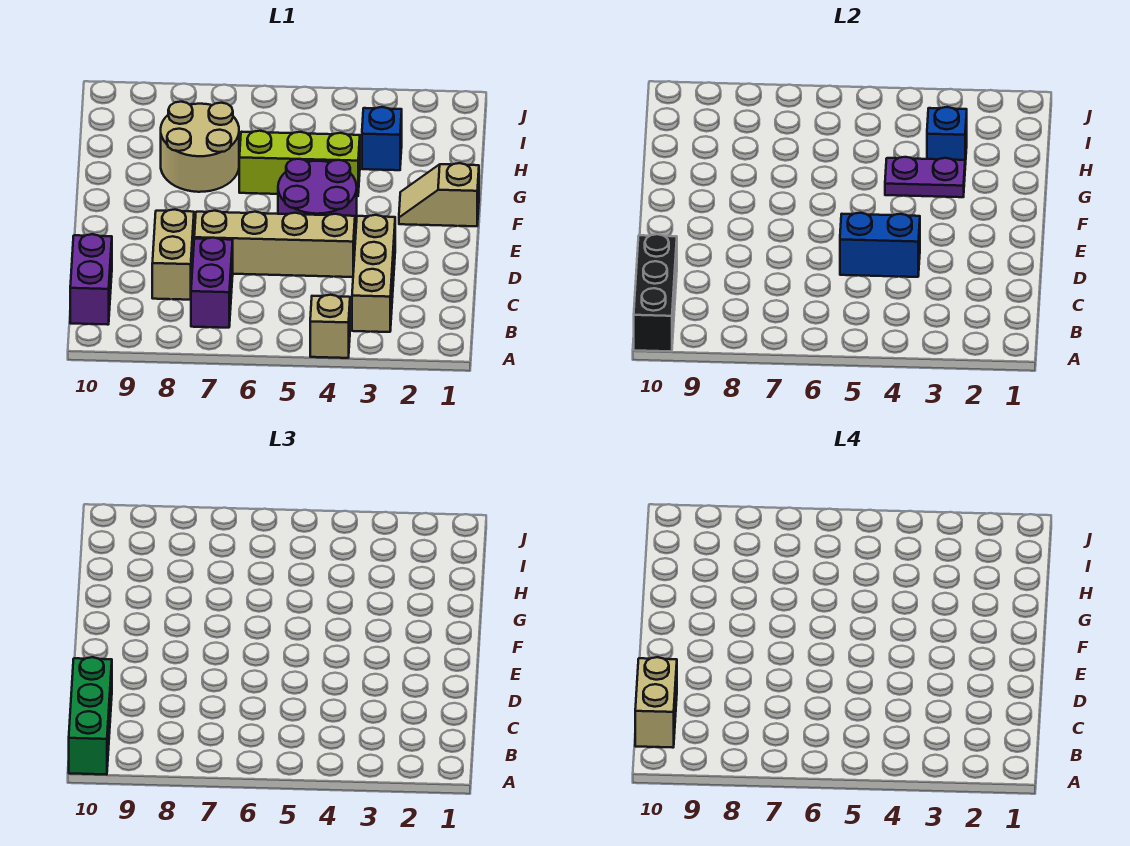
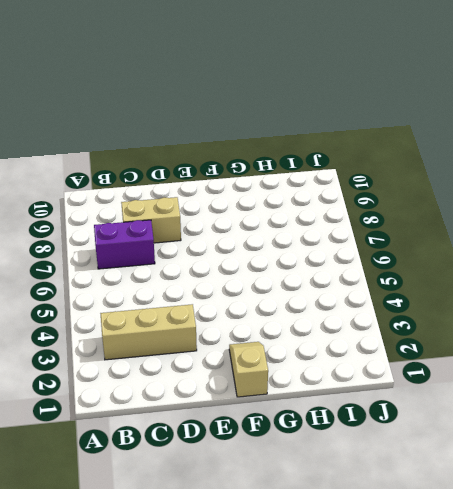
none -> tan 1x1 brick [310,295,350,358]
none -> purple 1x2 brick [70,234,112,325]
none -> tan 1x4 brick [194,211,355,277]

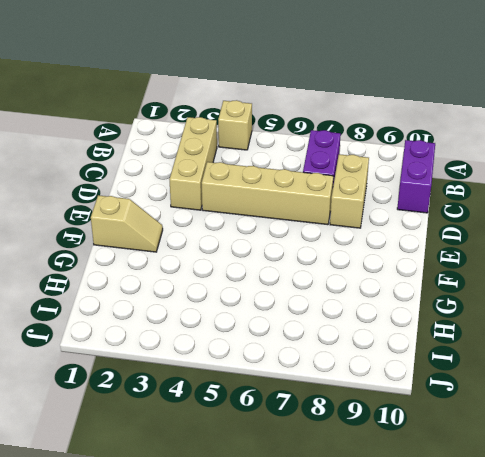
none -> purple 2x2 round brick [278,159,357,229]
none -> lime 1x3 brick [239,131,360,196]
none -> tan 2x2 round brick [161,102,239,192]

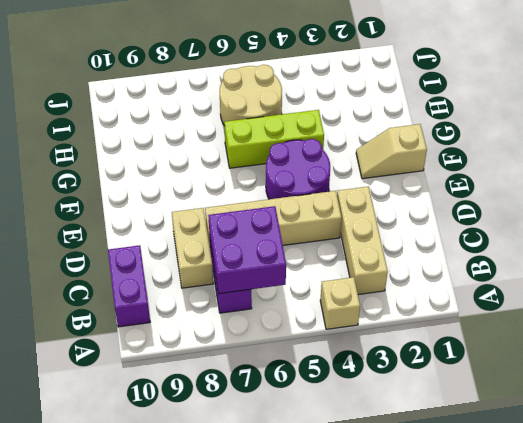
purple 2x2 brick [208,206,286,294] -> none
tan 2x2 round brick [220,65,282,125] -> tan 2x2 round brick moved to [161,102,239,192]
none -> blue 1x1 brick [362,107,402,170]
none -> black 1x3 brick [634,234,677,352]
none -> blue 1x2 brick [840,213,920,277]

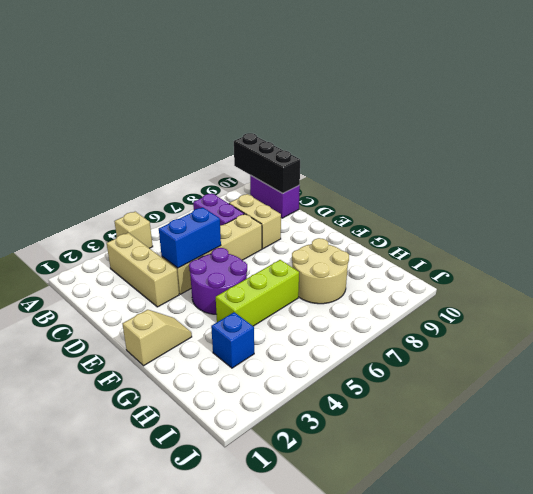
none -> purple 1x2 plate [885,157,965,197]
none -> blue 1x1 brick [927,107,967,165]
none -> green 1x3 brick [69,657,112,775]

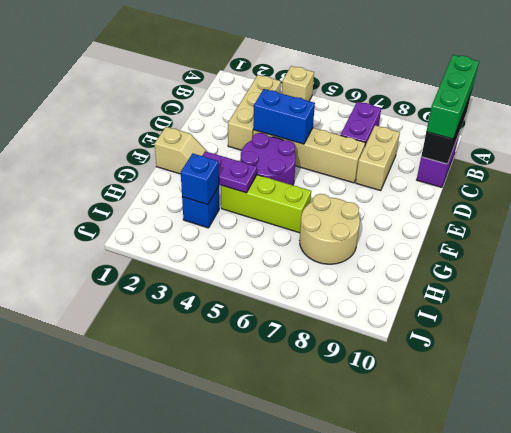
none -> tan 1x2 brick [635,657,677,748]

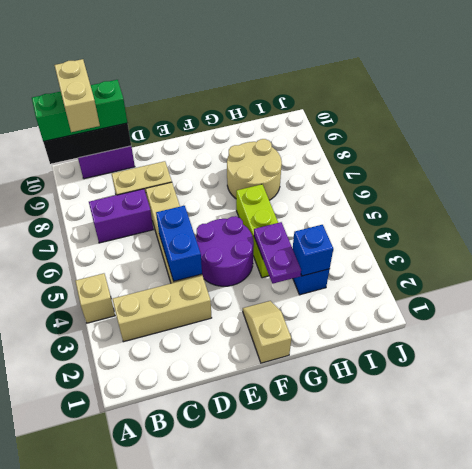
tan 1x2 brick [54,59,100,132] -> tan 1x2 brick turned to [635,657,677,748]

